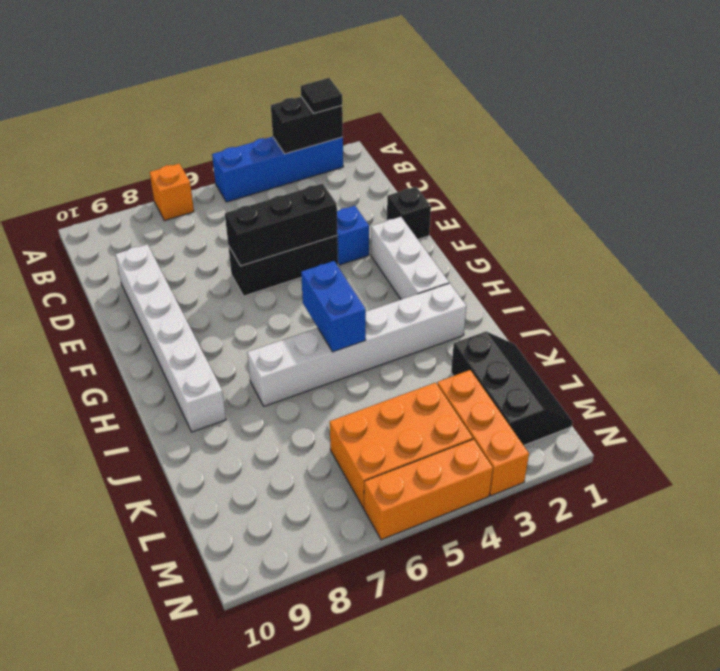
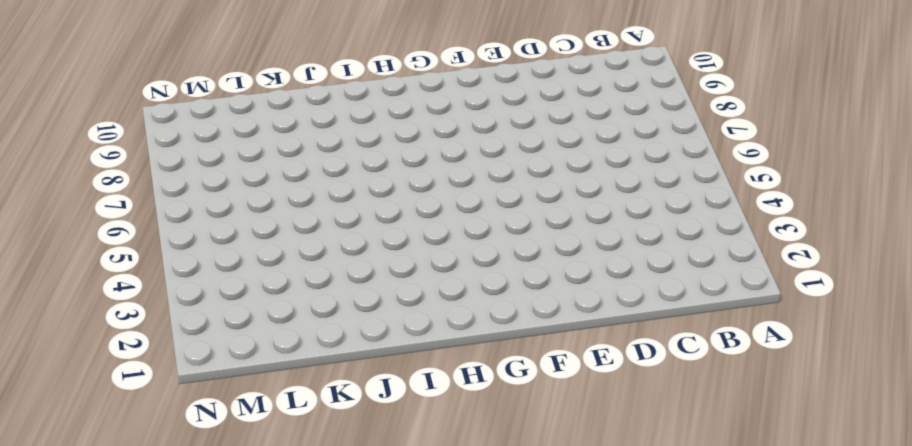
none -> blue 1x4 brick [212,137,343,202]
none -> orange 1x1 brick [150,164,194,221]
none -> white 1x6 brick [115,244,226,432]

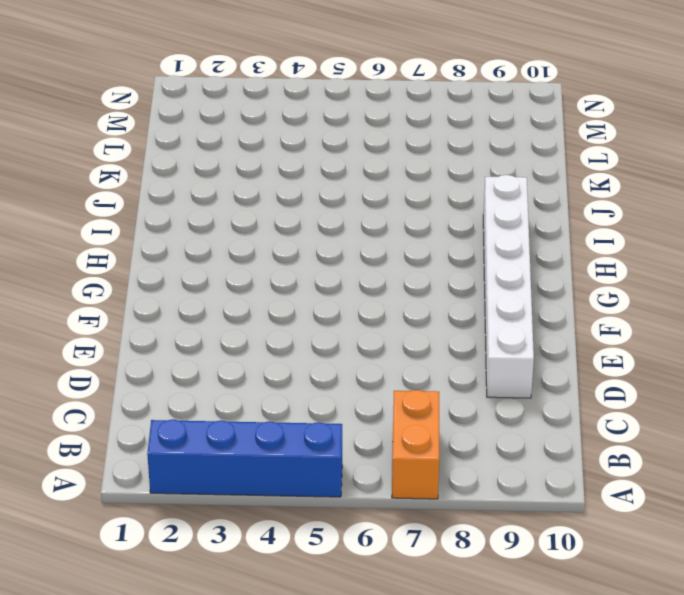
orange 1x2 brick [392,390,439,499] -> orange 1x1 brick [150,164,194,221]
none -> black 1x1 brick [387,187,431,239]
none -> blue 1x1 brick [337,206,369,265]
none -> black 1x3 brick [228,236,338,296]

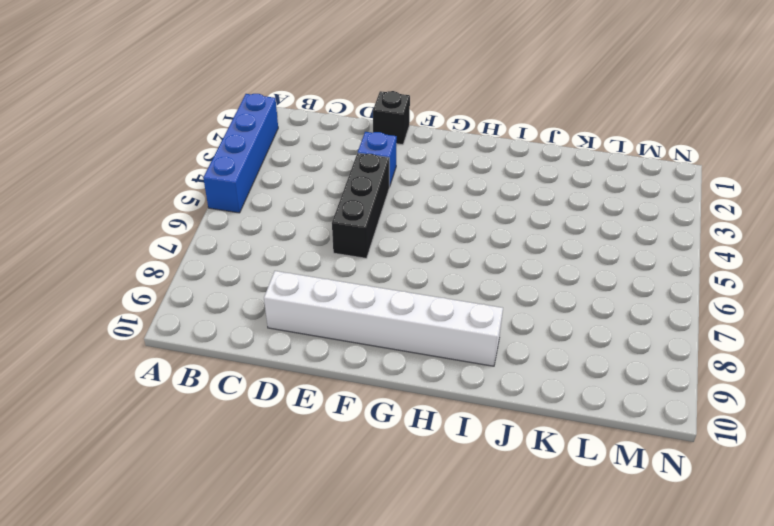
none -> orange 1x1 brick [150,164,194,221]
none -> white 1x3 brick [371,217,449,299]
none -> white 1x6 brick [247,283,466,406]

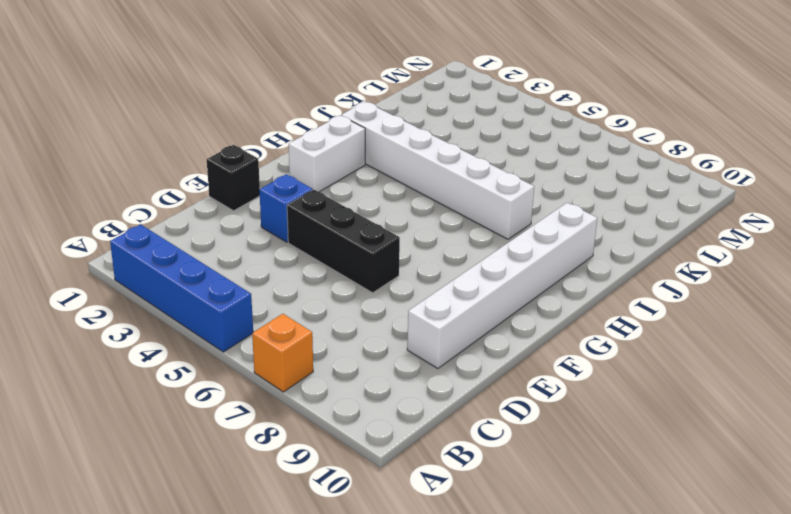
white 1x2 brick [289,116,365,192] -> white 1x3 brick [371,217,449,299]
none -> black 2x3 slope [451,332,573,445]
none -> orange 1x3 brick [437,370,529,496]
none -> orange 2x3 brick [330,383,473,508]

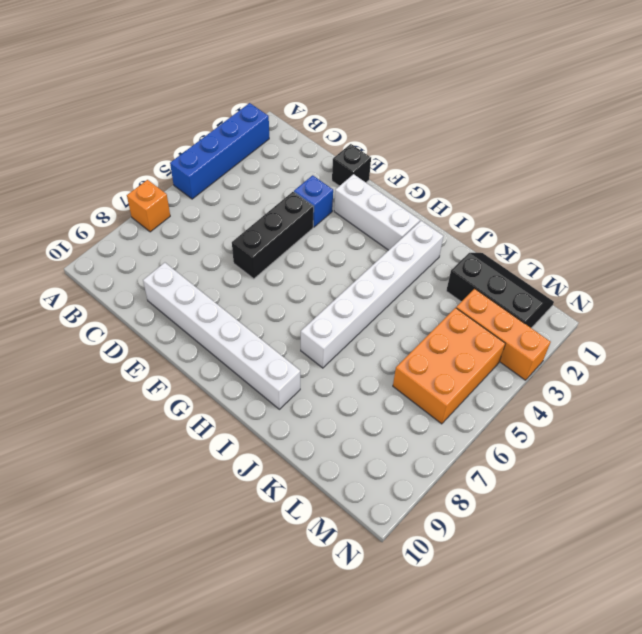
none -> orange 1x3 brick [364,439,493,540]
none -> black 1x2 brick [271,97,343,154]
none -> black 1x3 brick [225,184,337,266]

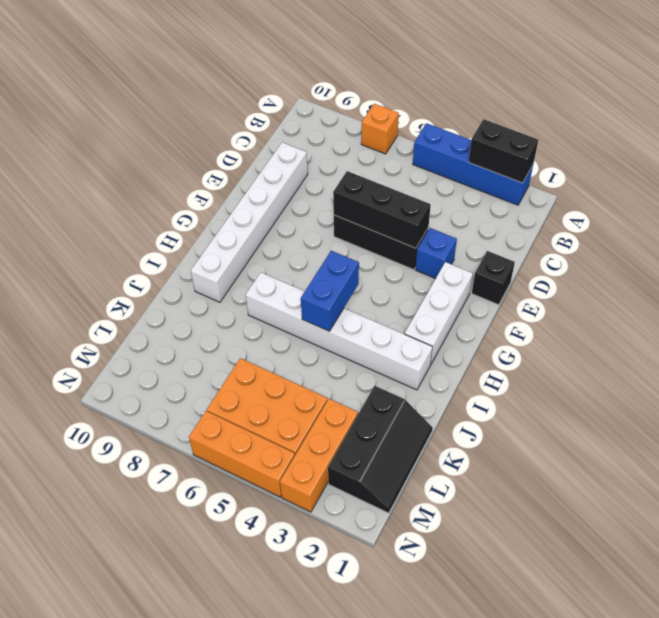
none -> black 1x1 tile [301,78,342,113]

